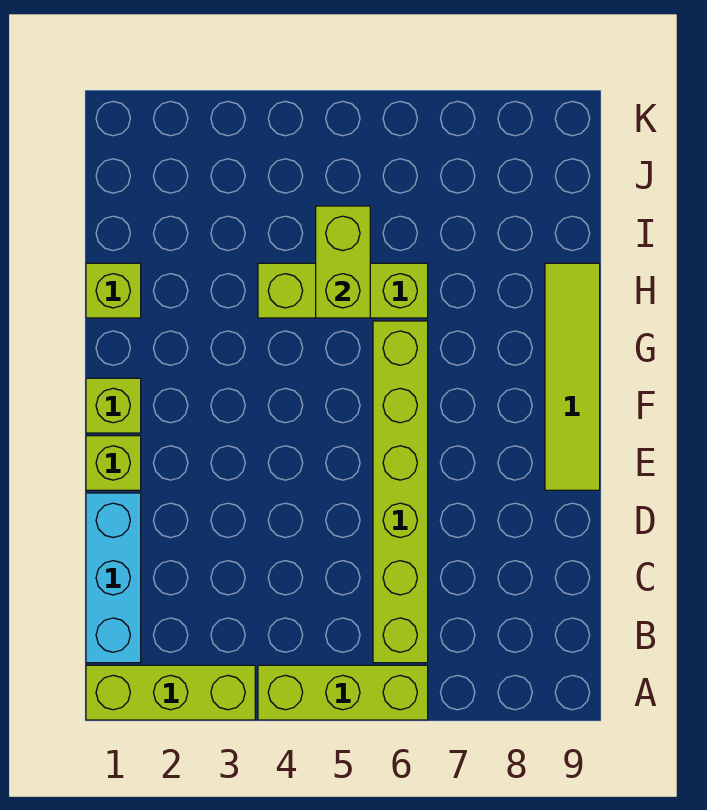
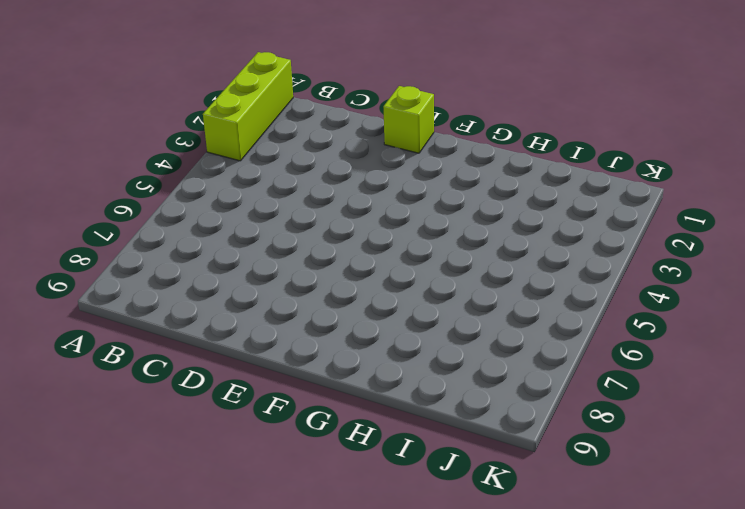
none -> lime 1x3 brick [258,665,428,720]
none -> cyan 1x3 brick [86,493,141,663]

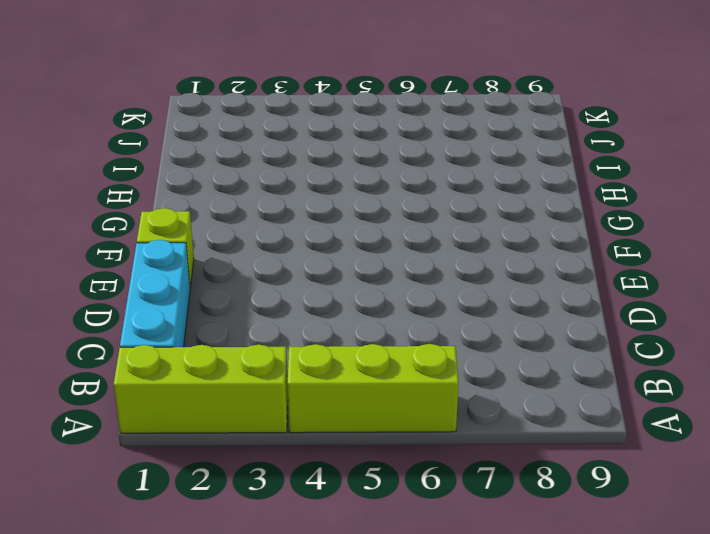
none -> lime 1x6 brick [373,321,428,663]
none -> lime 1x4 tile [545,263,600,490]

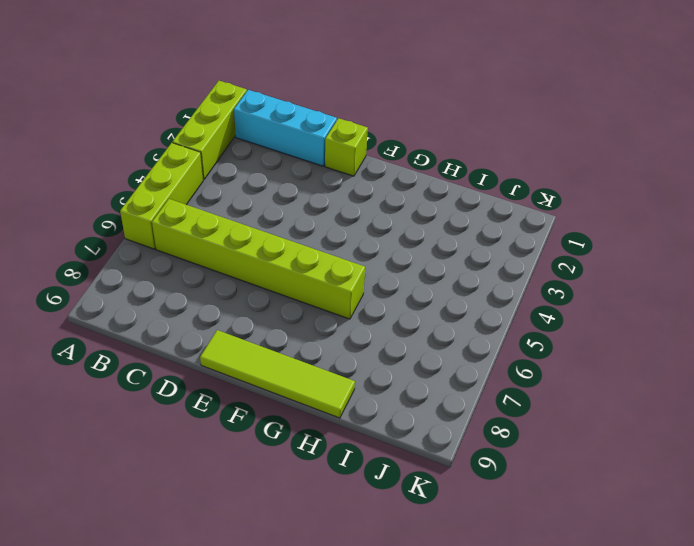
none -> lime 1x1 brick [86,378,141,433]
none -> lime 1x1 brick [86,263,141,318]

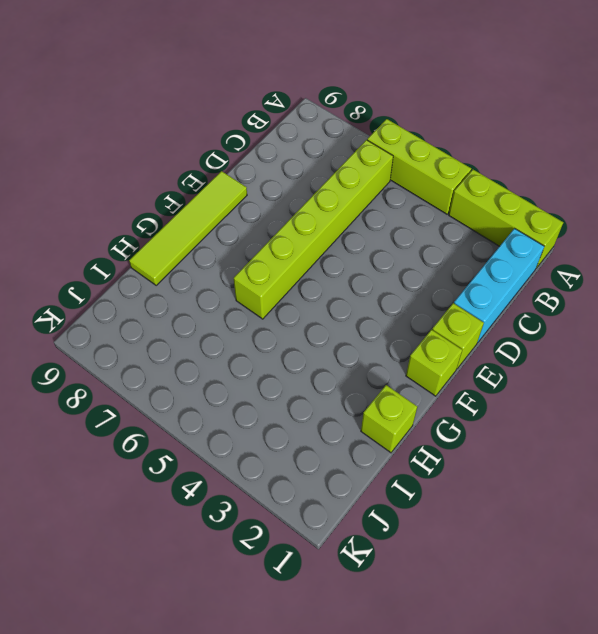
none -> lime 1x3 brick [258,263,428,318]
none -> lime 1x2 brick [316,206,370,318]

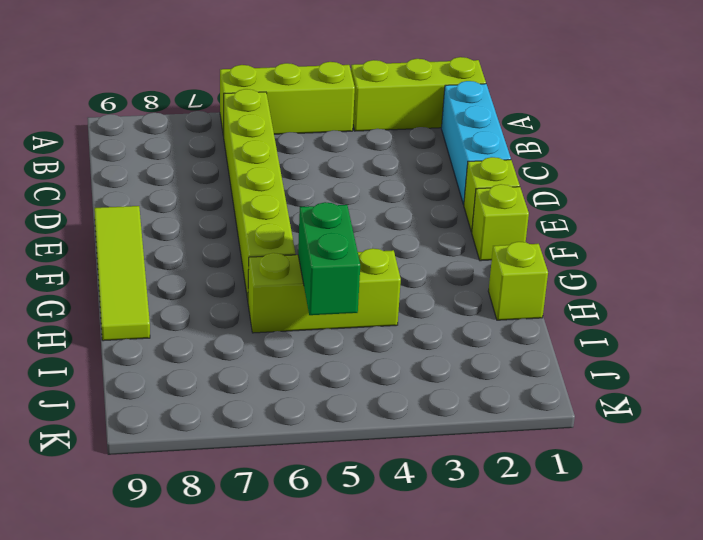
green 1x2 brick [298,202,360,315] -> lime 1x2 brick [316,206,370,318]

